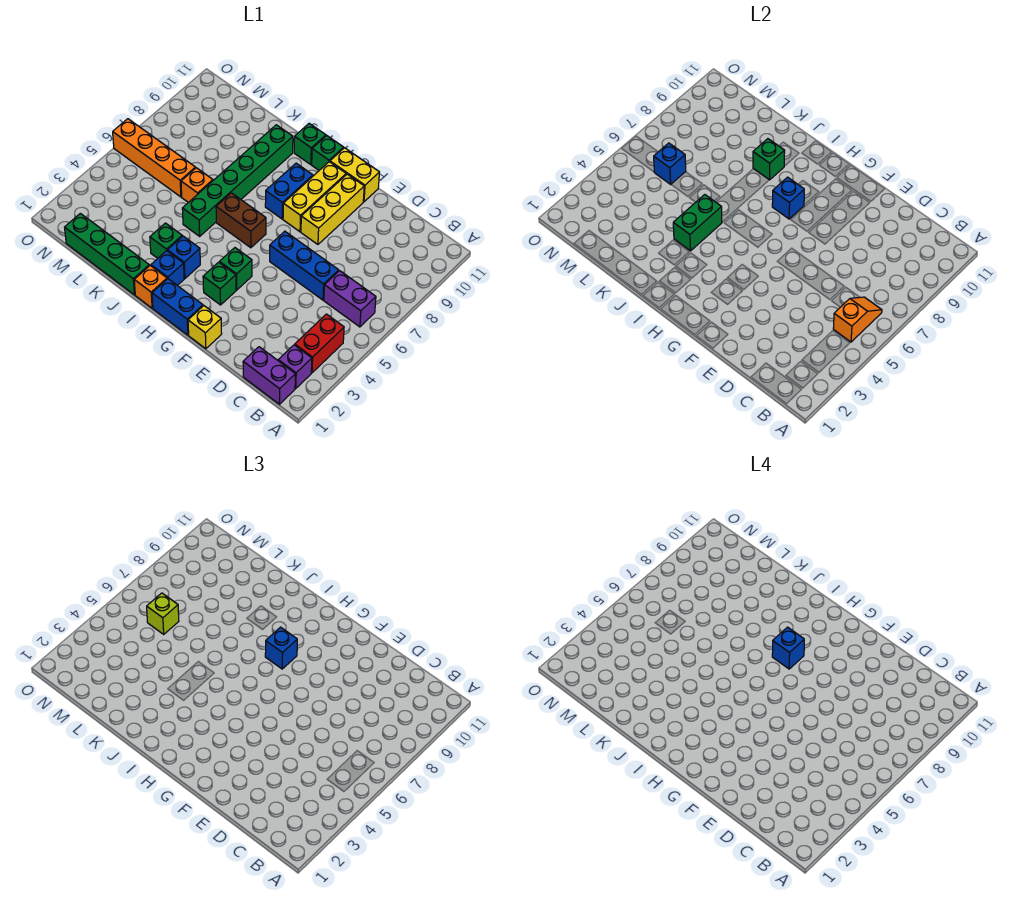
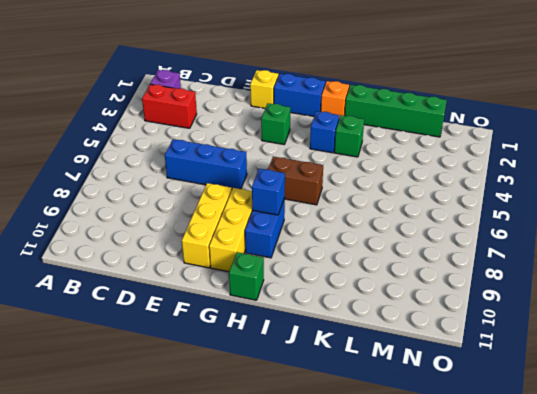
red 1x2 brick [142,84,197,128] -> red 1x2 brick turned to [295,314,344,373]
none -> purple 1x2 brick [243,347,295,404]
none -> purple 1x2 brick [324,271,376,327]
none -> yellow 1x2 brick [330,148,380,202]
none -> green 1x1 brick [219,248,252,290]

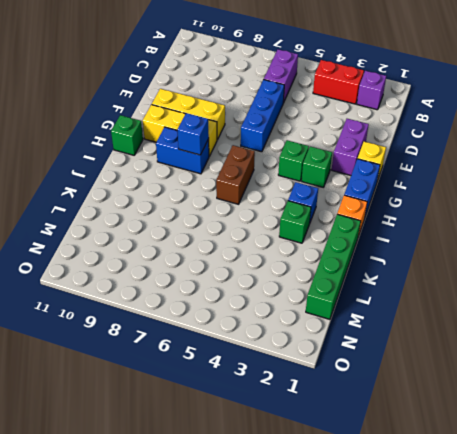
purple 1x2 brick [332,119,369,175] -> purple 1x2 brick moved to [243,347,295,404]
none -> yellow 1x2 brick [330,148,380,202]
none -> blue 1x1 brick [151,251,184,286]
none -> green 1x1 brick [294,123,326,164]
none -> green 1x6 brick [182,125,293,236]

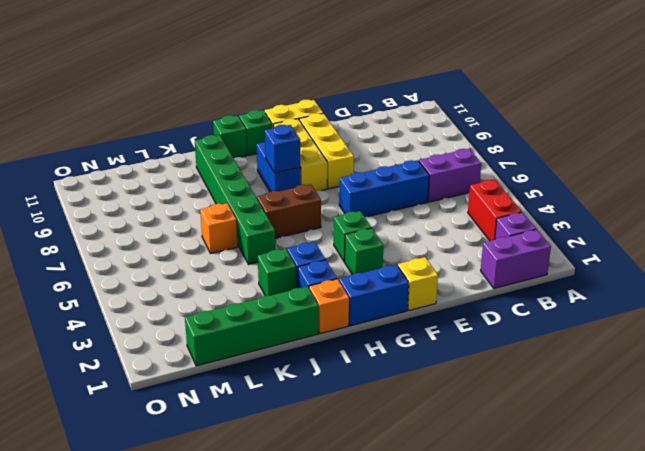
none -> orange 1x4 brick [113,119,195,197]
none -> orange 1x2 slope [833,297,882,342]
none -> green 1x2 brick [673,195,722,251]
none -> green 1x1 brick [753,139,785,180]

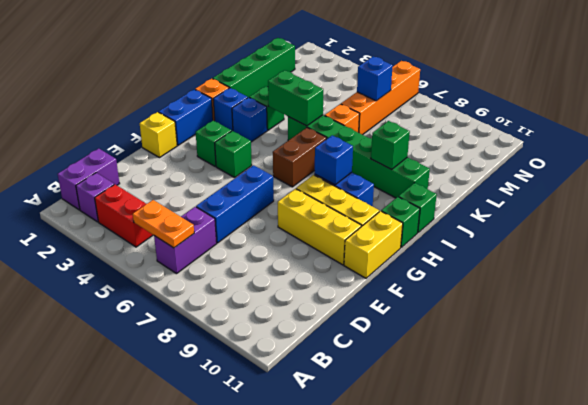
orange 1x2 plate [133,200,194,248] -> orange 1x2 slope [833,297,882,342]
none -> blue 1x1 brick [265,627,297,669]
none -> lime 1x1 brick [147,593,179,634]
none -> blue 1x1 brick [772,627,804,669]

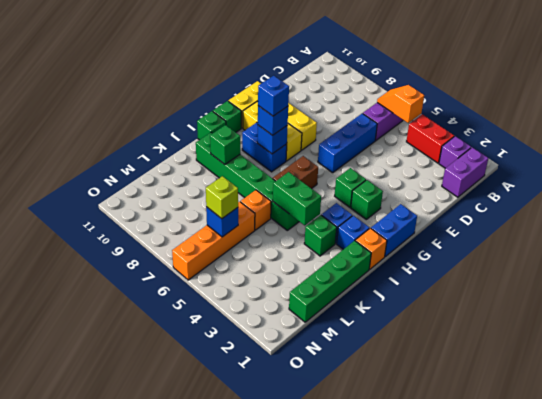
none -> yellow 1x1 brick [188,306,222,349]

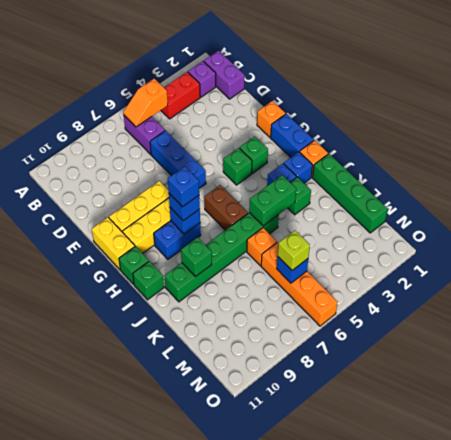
orange 1x1 brick [257,101,286,137] -> yellow 1x1 brick [188,306,222,349]

